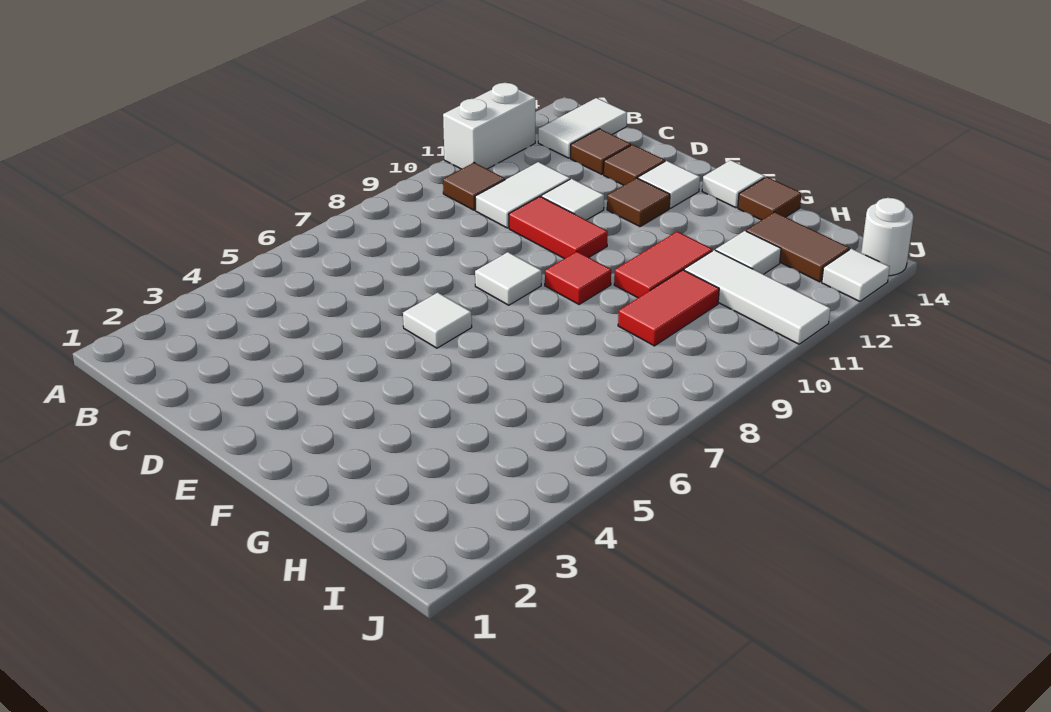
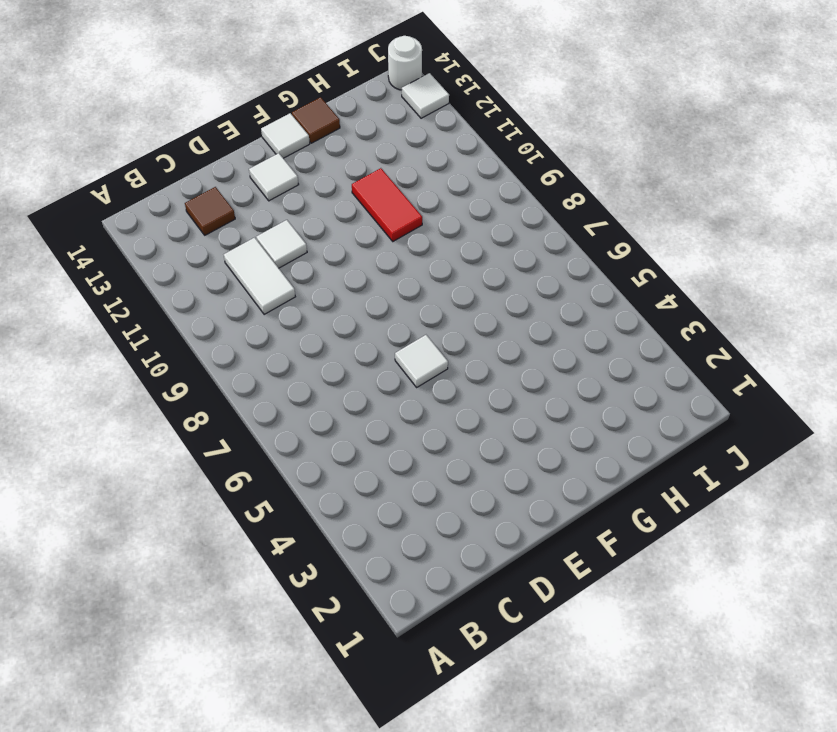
none -> white 1x2 brick [443,83,535,169]
none -> brown 1x1 tile [443,163,505,210]
none -> white 1x2 tile [538,98,627,158]

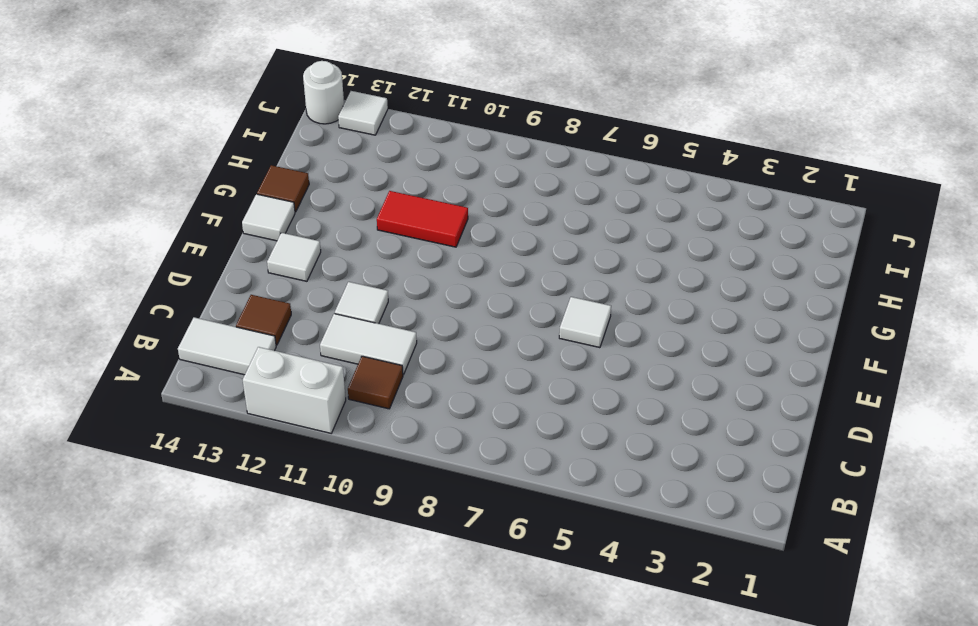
none -> red 1x2 tile [509,196,608,259]
none -> brown 1x1 tile [604,145,665,185]
none -> white 1x1 tile [475,252,542,305]

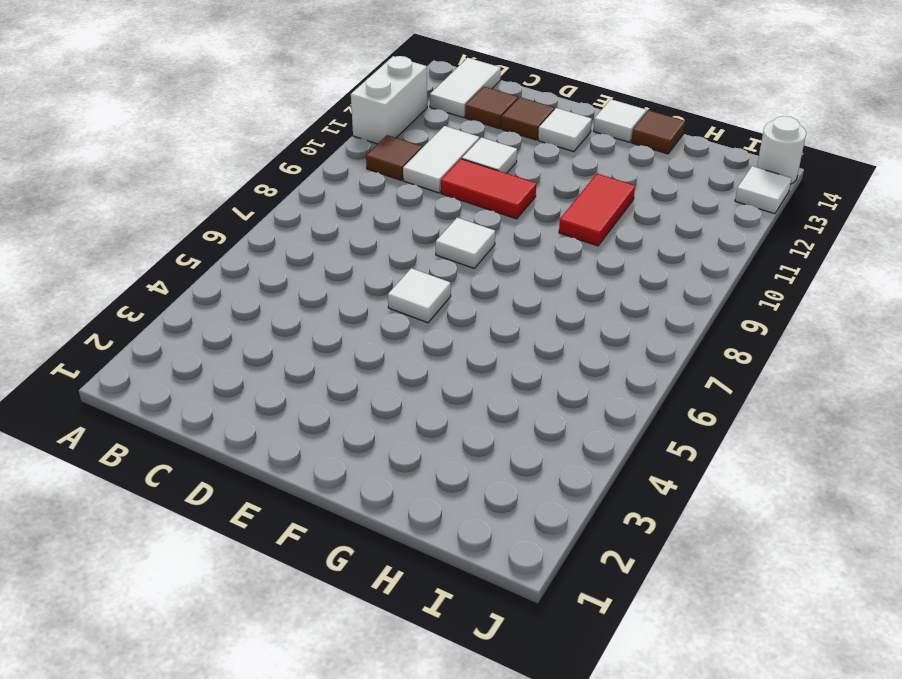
none -> brown 1x1 tile [607,178,670,227]
none -> red 1x1 tile [545,251,611,305]
none -> red 1x2 tile [618,270,719,346]

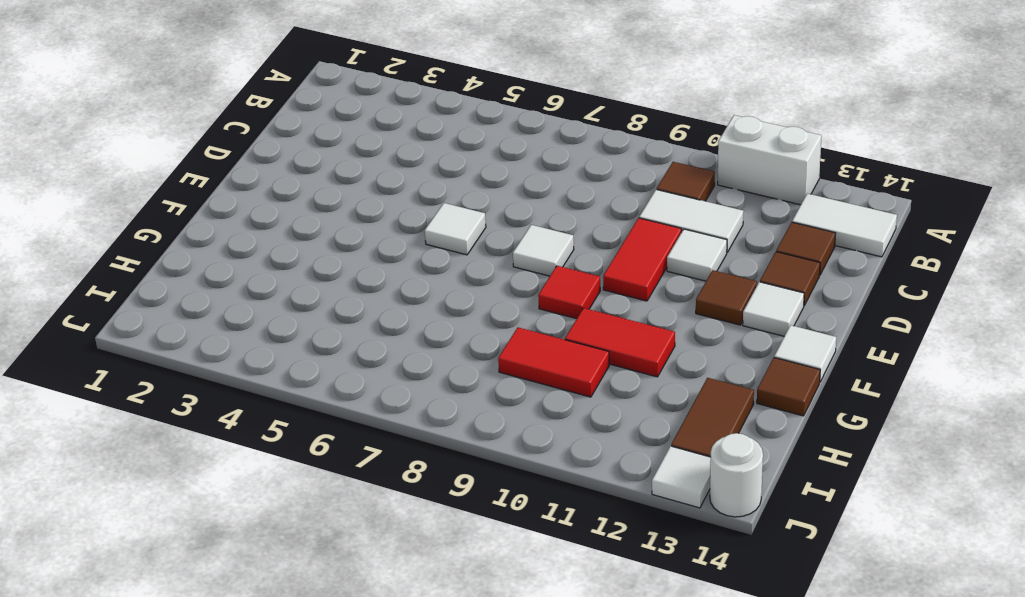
none -> white 1x3 tile [684,250,830,344]
none -> white 1x1 tile [716,231,781,274]

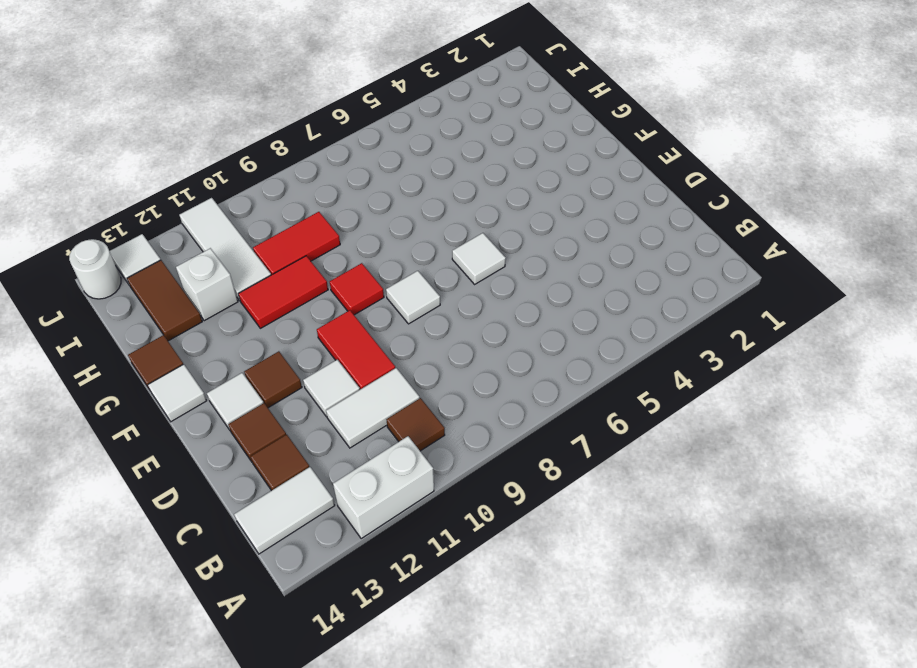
white 1x1 brick [176,248,238,321] -> white 1x1 tile [716,231,781,274]

